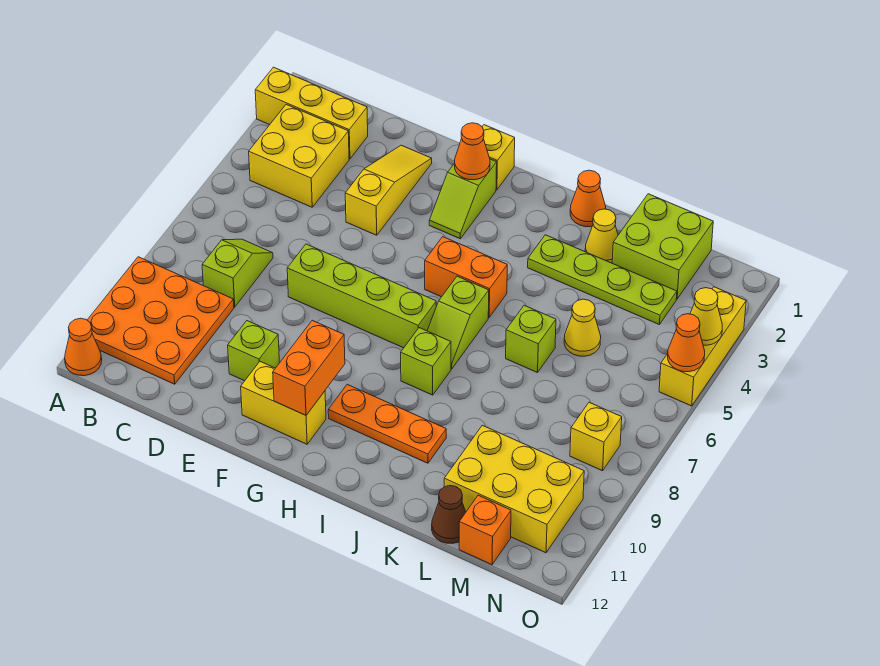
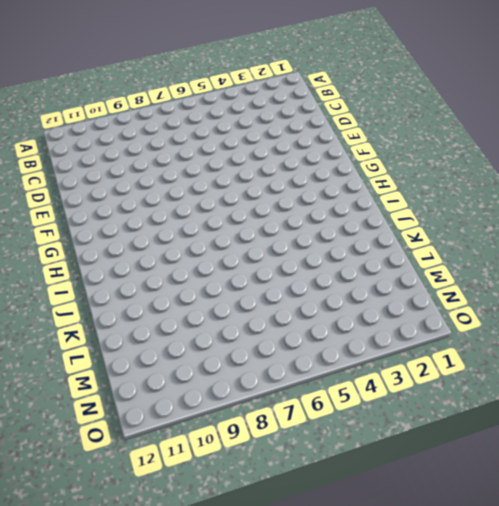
none -> yellow 1x3 brick [255,67,368,159]
none -> orange 3x3 plate [87,257,234,384]
none -> orange 1x1 cone [65,318,102,376]
none -> yellow 2x2 brick [249,104,349,207]

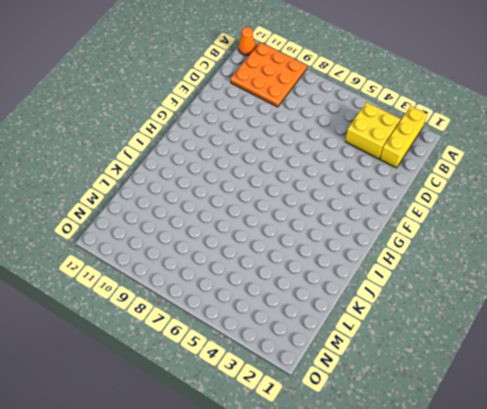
none -> lime 1x2 slope [202,239,273,307]
none -> yellow 1x3 slope [345,145,432,235]
none -> lime 1x4 brick [287,244,436,348]
none -> lime 1x1 brick [228,321,279,381]

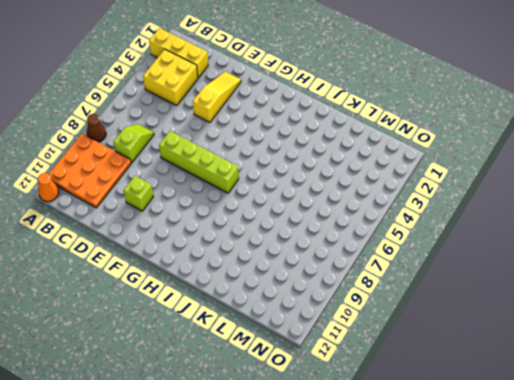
brown 1x1 cone [87,114,106,142] -> brown 1x1 cone moved to [432,485,466,543]
none -> yellow 1x2 brick [241,361,326,444]
none -> yellow 1x1 brick [482,125,515,190]
none -> lime 1x2 slope [429,159,497,239]
none -> orange 1x2 brick [425,237,507,317]

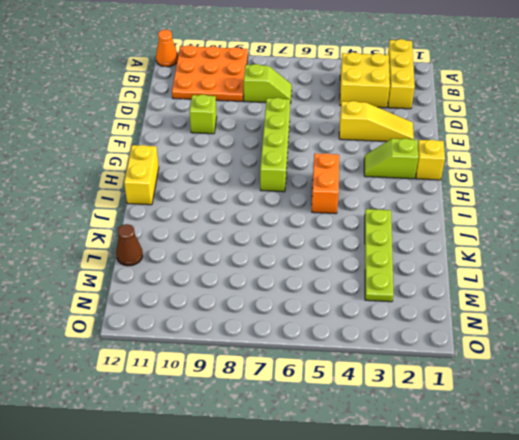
yellow 1x2 brick [124,145,159,205] -> yellow 1x2 brick moved to [241,361,326,444]
none -> orange 1x3 plate [328,384,446,463]
none -> lime 1x2 slope [427,276,489,369]
none -> lime 1x1 brick [401,328,451,395]
none -> orange 1x1 cone [570,170,606,227]

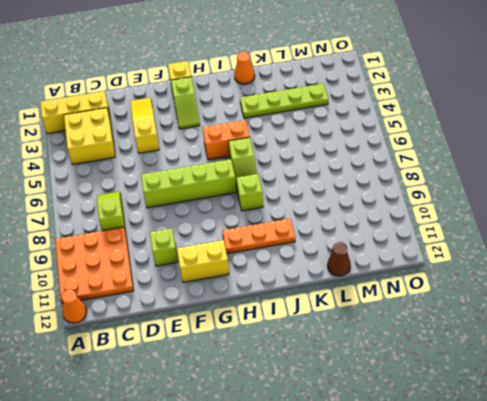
none -> yellow 1x1 cone [585,209,618,263]
none -> lime 1x1 brick [506,305,556,373]
none -> lime 2x2 brick [612,194,713,299]
none -> yellow 1x1 cone [564,299,601,356]

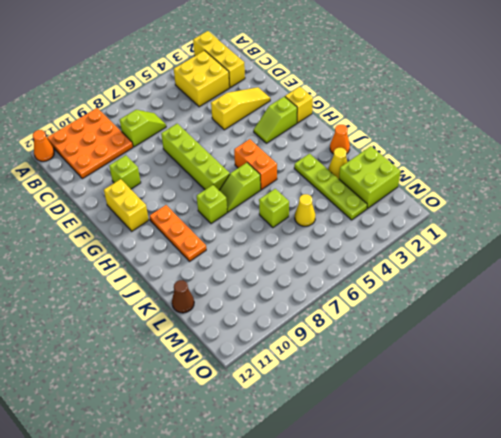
none -> yellow 2x3 brick [444,425,584,553]
none -> orange 1x1 brick [459,495,511,565]
none -> yellow 1x1 brick [570,402,622,471]
none -> yellow 1x3 brick [659,287,746,406]

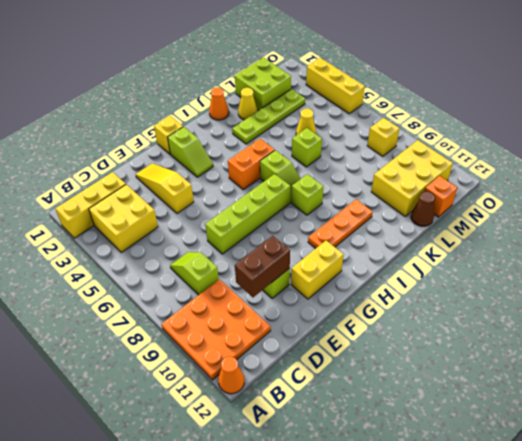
brown 1x2 brick [235,236,290,297] -> none
none -> orange 1x1 cone [455,123,490,180]
none -> orange 1x2 brick [273,320,345,415]
none -> yellow 1x1 cone [690,288,722,345]
none -> orange 1x1 cone [668,314,705,372]

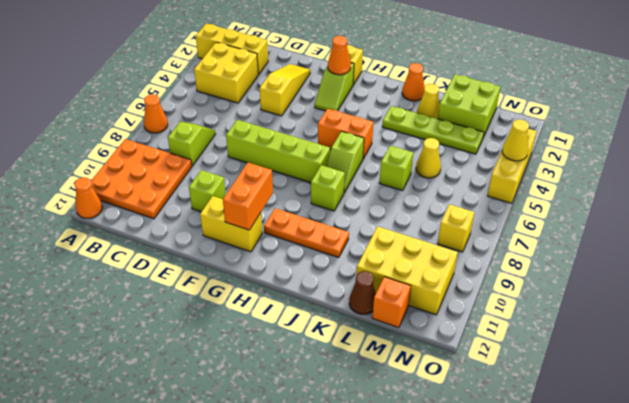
orange 1x1 cone [144,94,168,133] -> orange 1x1 cone moved to [668,314,705,372]

